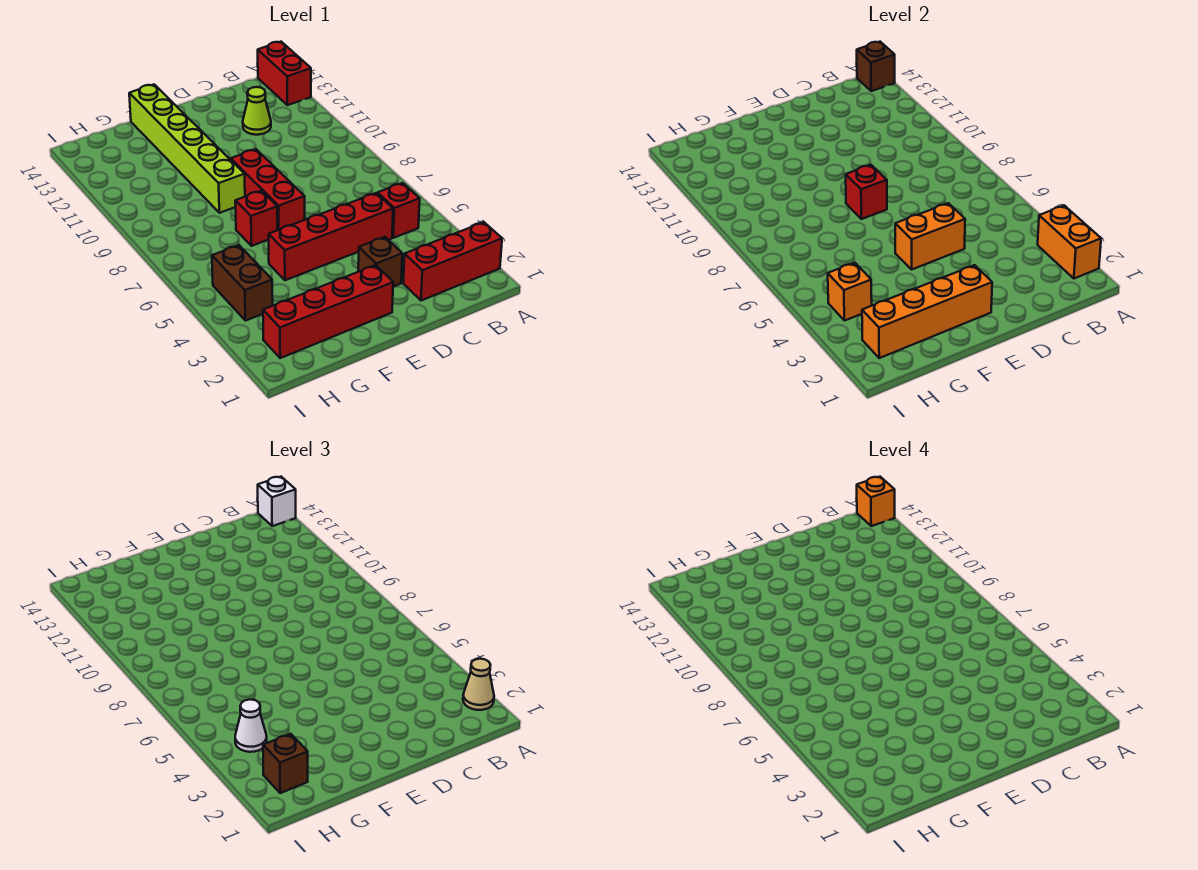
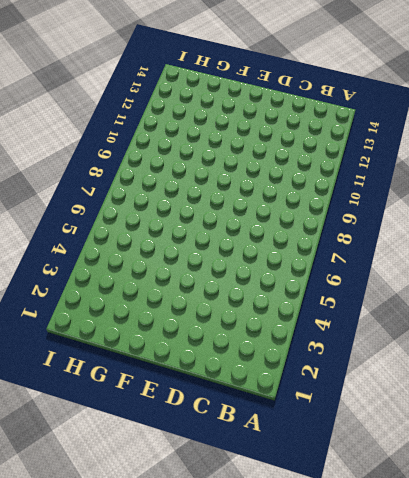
none -> red 1x3 brick [403,222,502,301]
none -> red 1x2 brick [258,42,311,105]
none -> red 1x1 brick [378,183,420,238]

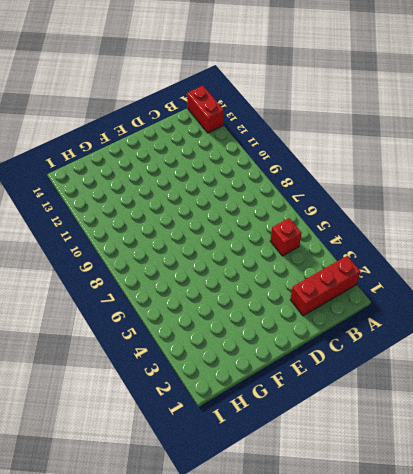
none -> red 1x4 brick [269,193,393,280]
none -> lime 1x1 cone [243,87,271,135]
none -> brown 1x1 brick [358,237,402,287]

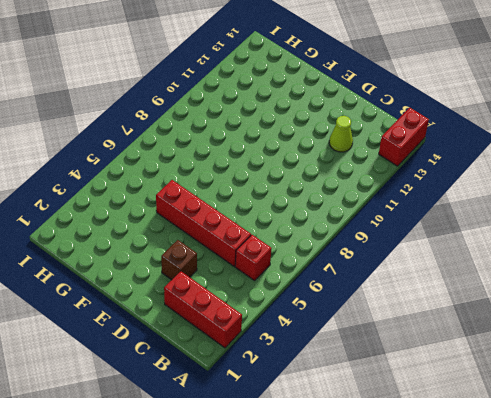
none -> red 1x4 brick [263,265,393,358]
none -> red 1x3 brick [231,149,305,230]
none -> red 1x1 brick [235,191,277,246]

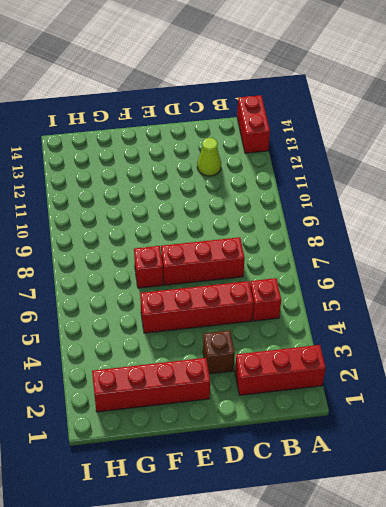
red 1x3 brick [161,237,245,285] -> red 1x3 brick turned to [231,149,305,230]
none -> lime 1x6 brick [129,85,245,213]
none -> brown 1x2 brick [212,245,273,321]
none -> orange 1x2 brick [1038,206,1101,279]

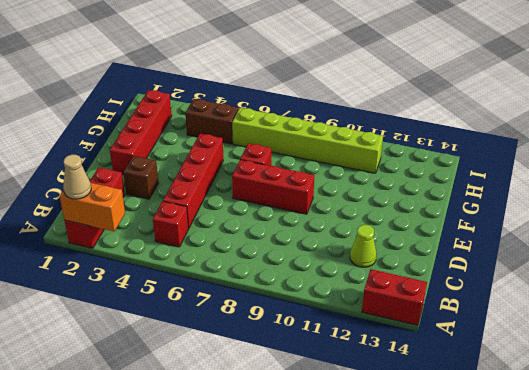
lime 1x6 brick [232,108,383,173] -> lime 1x6 brick moved to [129,85,245,213]
none -> brown 1x1 brick [857,42,895,91]
none -> orange 1x2 brick [895,203,965,269]
none -> orange 1x4 brick [862,265,992,358]

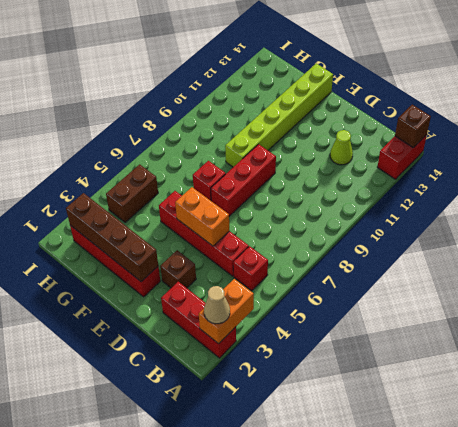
brown 1x4 brick [66,193,158,282] -> orange 1x4 brick [862,265,992,358]
none -> red 1x1 brick [846,165,887,219]
none -> orange 1x1 brick [828,263,872,321]
none -> white 1x1 brick [258,477,296,526]

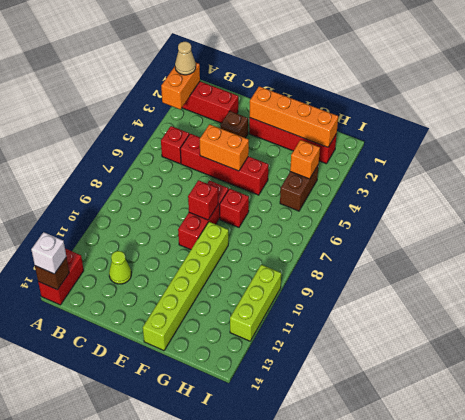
lime 1x3 brick [230,265,281,341] -> none
none -> brown 1x1 brick [263,734,308,793]
none -> white 1x1 cone [235,699,267,752]
none -> orange 1x1 brick [857,477,895,526]

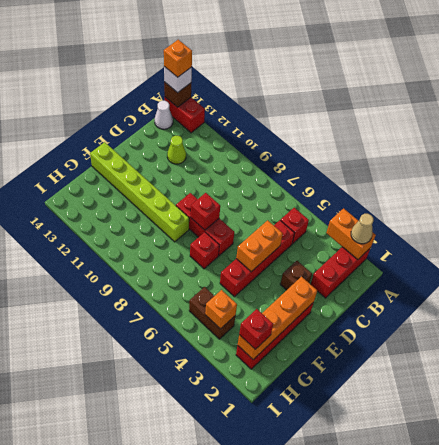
white 1x1 cone [155,101,173,129] -> white 1x1 cone moved to [235,699,267,752]
red 1x1 brick [239,309,273,349] -> brown 1x1 brick [263,734,308,793]

